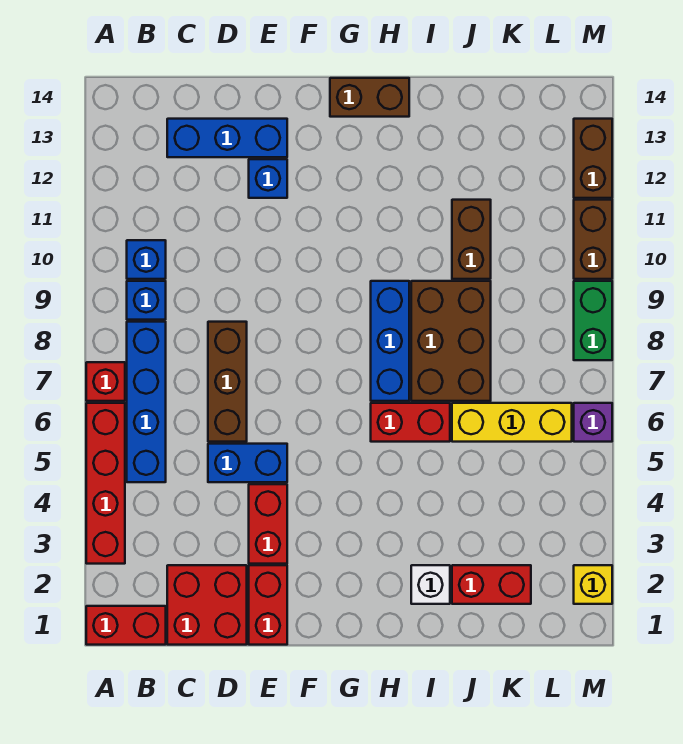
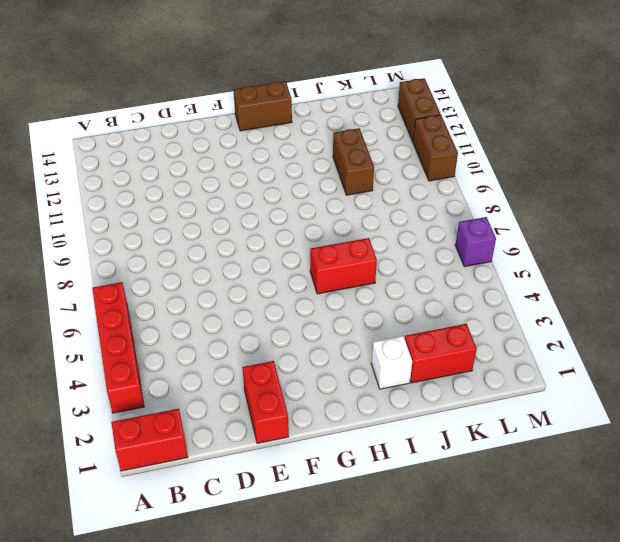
none -> red 1x1 brick [86,362,125,401]
none -> blue 1x4 brick [127,322,166,482]
none -> blue 1x1 brick [127,281,166,320]

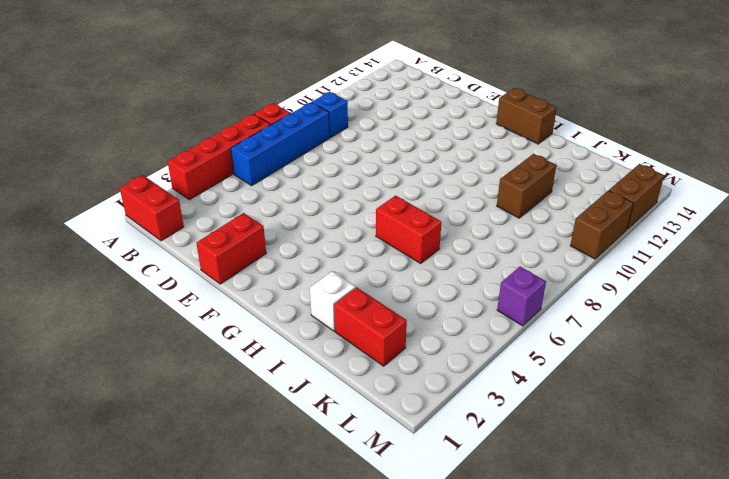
none -> blue 1x1 brick [127,240,166,279]
none -> red 2x2 brick [167,565,247,645]
none -> blue 1x3 brick [167,119,287,157]

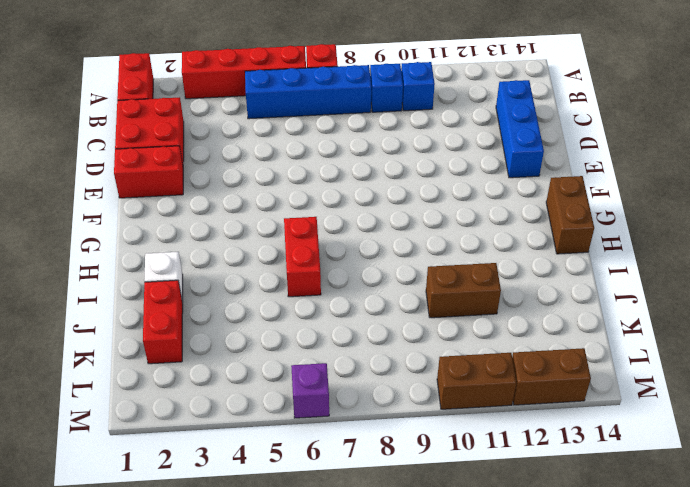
none -> blue 1x2 brick [208,444,287,482]
none -> brown 1x3 brick [208,322,247,442]
none -> red 1x2 brick [249,484,287,564]

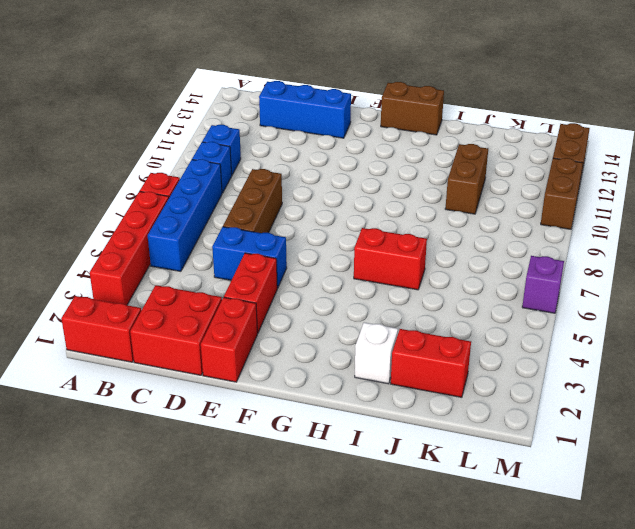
none -> blue 1x1 brick [249,159,287,198]
none -> blue 1x3 brick [371,281,409,401]
none -> brown 2x3 brick [411,281,491,401]

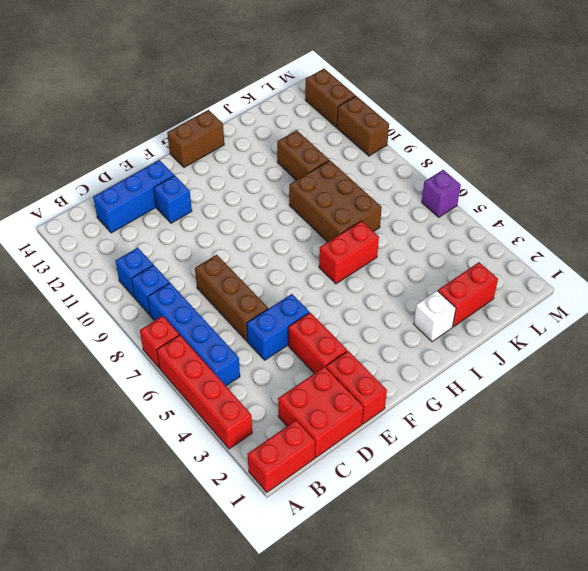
none -> blue 1x3 brick [371,281,409,401]
none -> yellow 1x3 brick [452,403,572,442]
none -> yellow 1x1 brick [574,565,612,604]

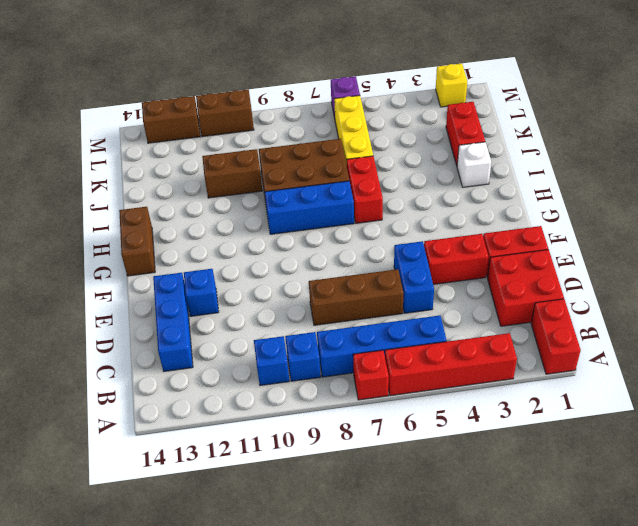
none -> green 1x2 brick [574,281,612,360]

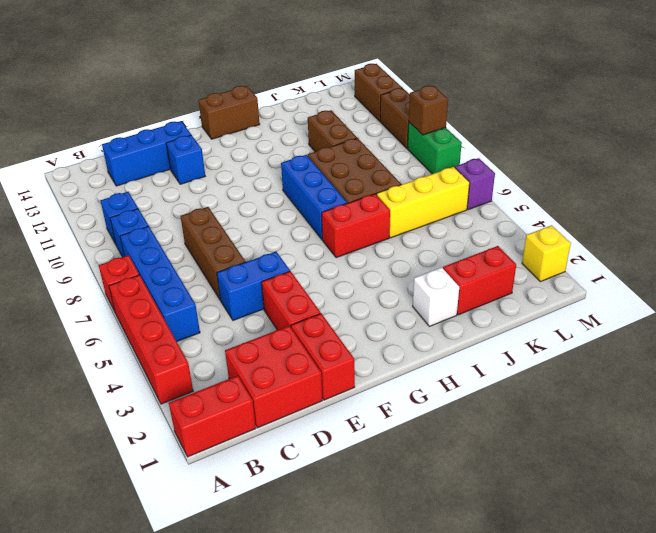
brown 1x1 brick [409,86,448,135] -> none

